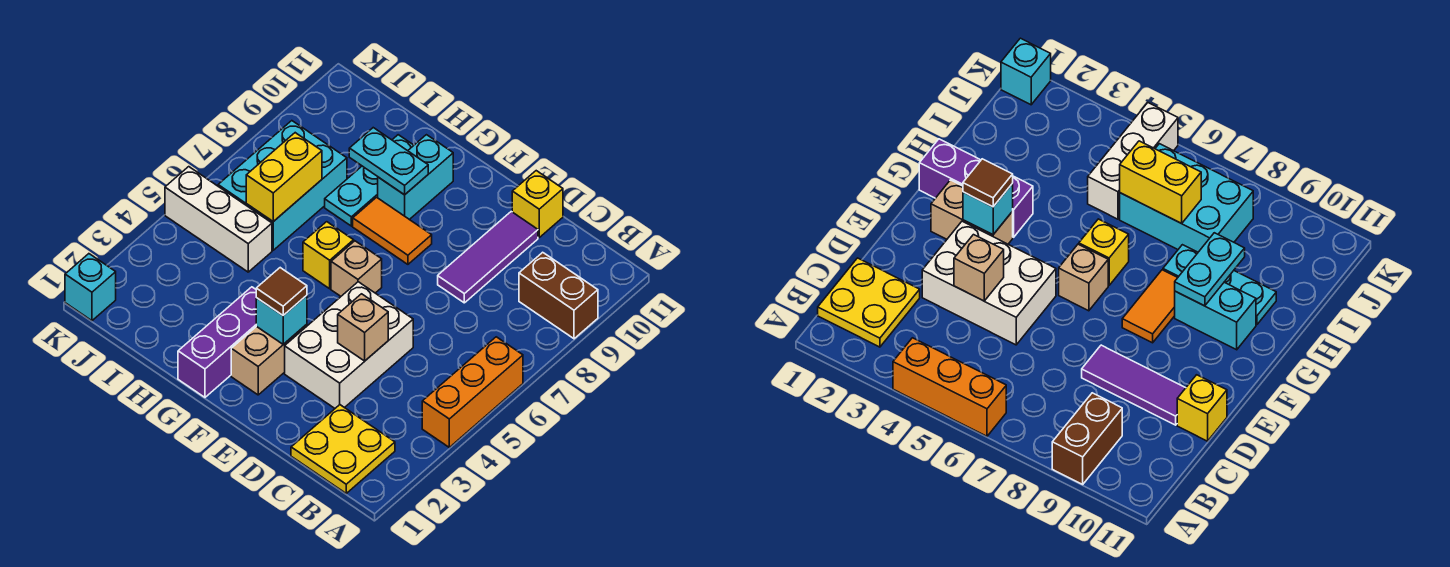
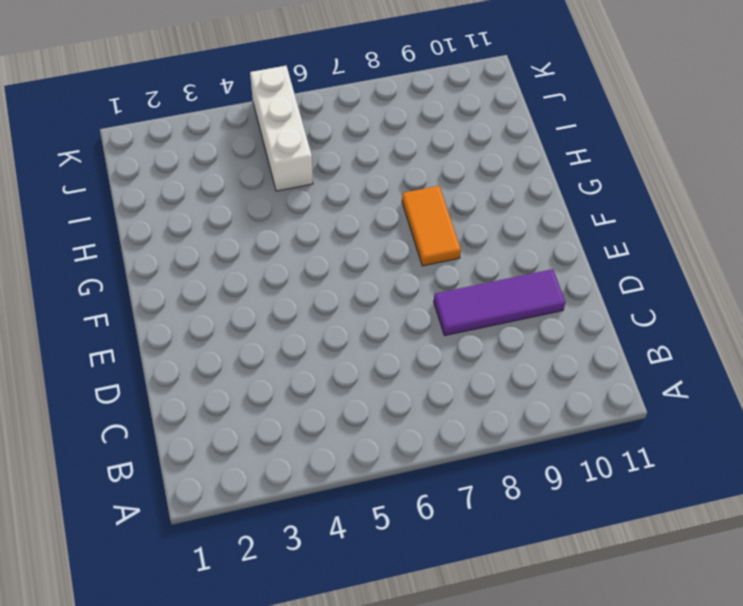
none -> orange 1x3 brick [422,337,523,447]
none -> brown 1x2 brick [519,252,598,339]
none -> yellow 2x2 plate [291,405,395,493]

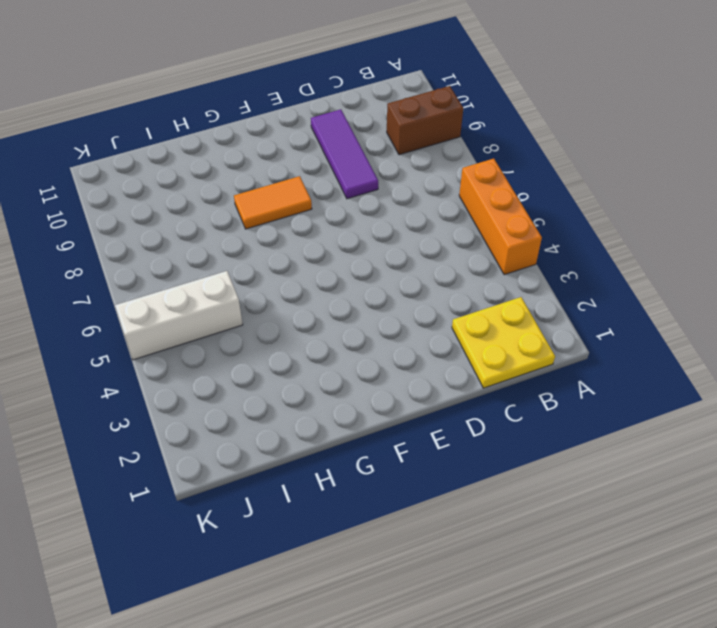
none -> white 2x3 brick [285,282,413,408]
none -> yellow 1x1 brick [512,171,563,237]
none -> tan 1x2 brick [231,324,307,395]

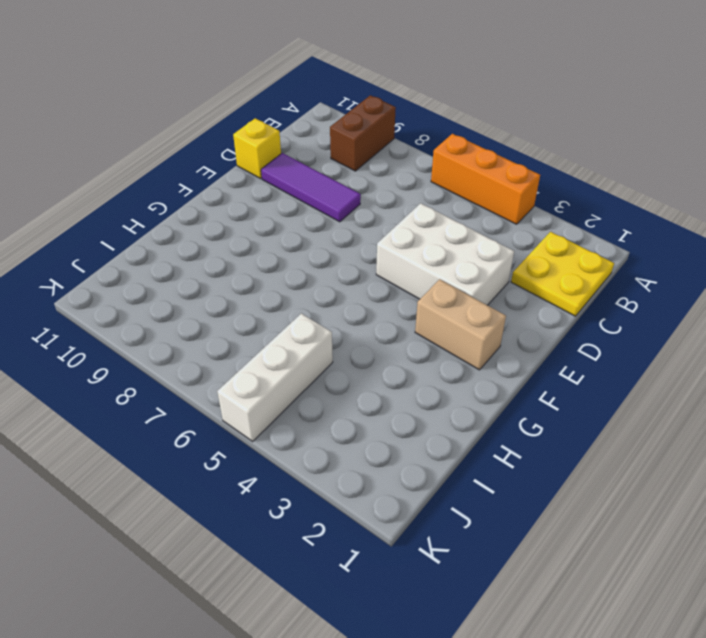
none -> tan 1x1 brick [331,241,382,296]
none -> orange 1x2 tile [353,197,432,264]
none -> purple 1x3 brick [178,287,256,397]

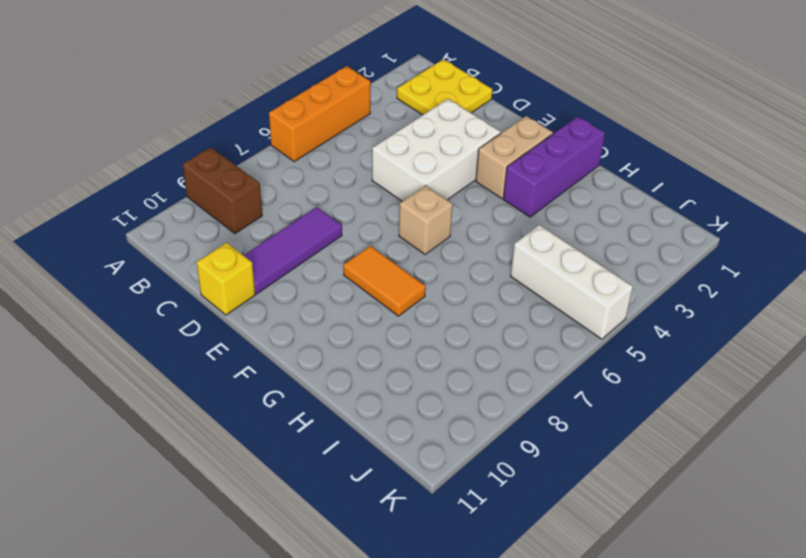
none -> yellow 1x1 brick [303,222,354,289]
none -> cyan 1x2 brick [378,135,453,220]
none -> cyan 1x3 plate [325,135,414,226]

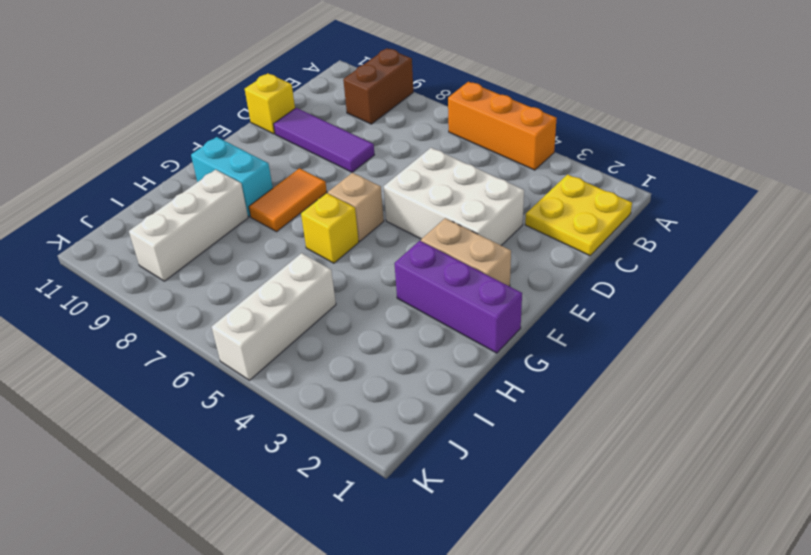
white 1x3 brick [129,170,248,281] -> cyan 1x3 plate [325,135,414,226]
none -> cyan 2x3 brick [218,121,347,250]
none -> cyan 1x1 brick [65,254,116,321]
none -> tan 1x1 brick [338,294,388,361]

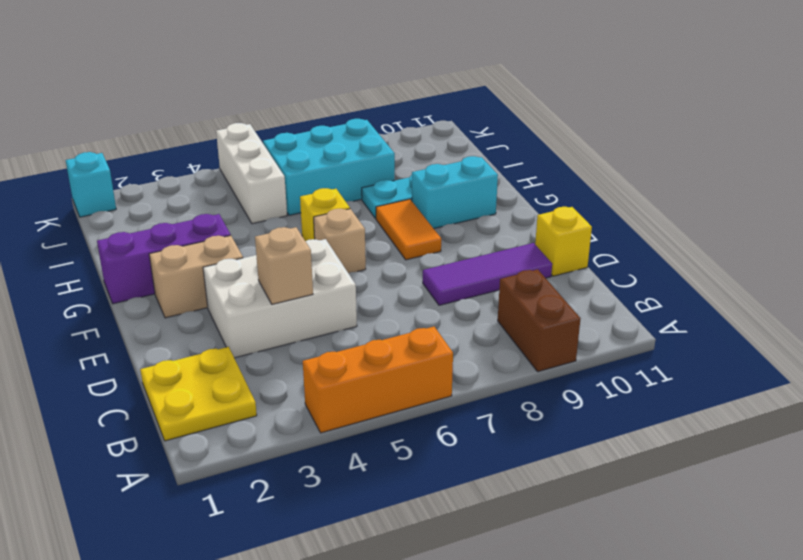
none -> cyan 1x1 brick [256,295,307,344]
none -> cyan 1x2 plate [349,128,428,195]
none -> yellow 1x2 brick [246,133,322,222]

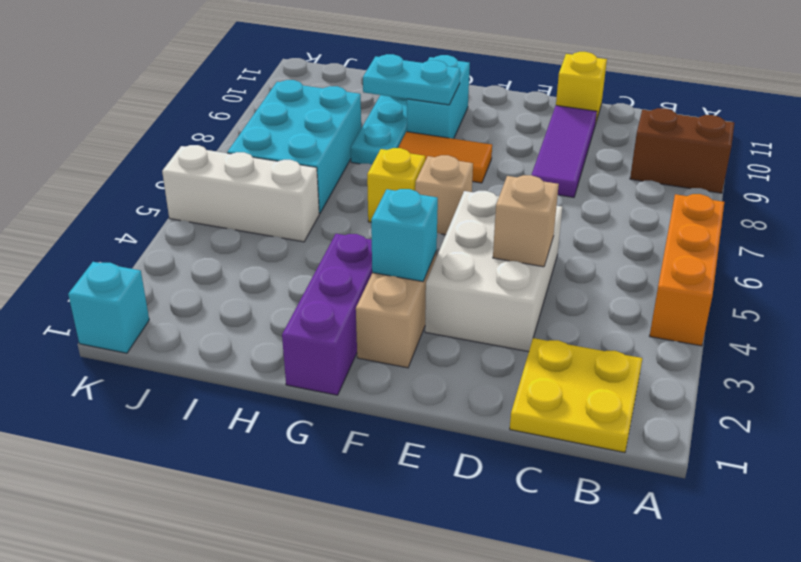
none -> yellow 1x2 brick [246,133,322,222]
none -> brown 1x1 tile [256,268,307,315]

